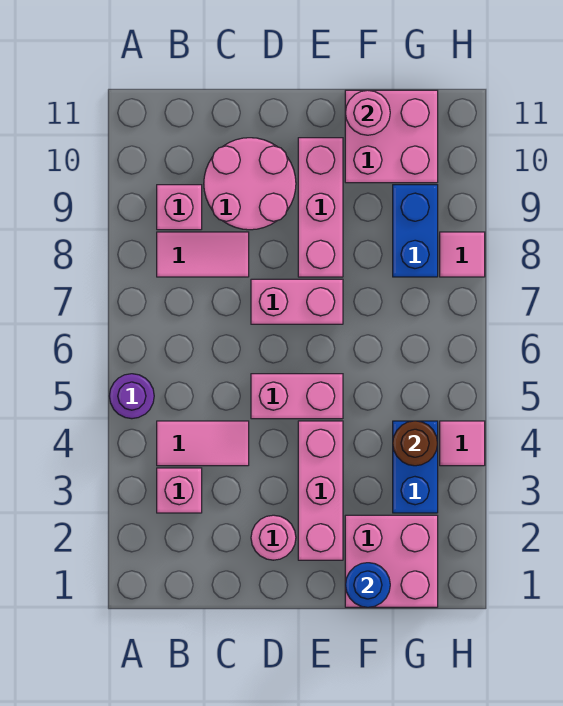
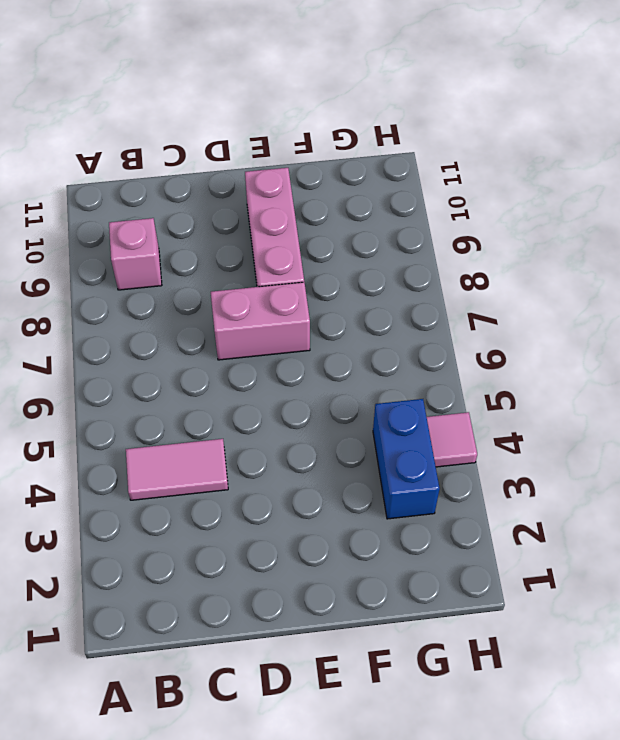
none -> purple 1x1 round brick [109,374,154,419]
none -> pink 1x1 brick [157,468,202,513]
none -> pink 1x2 tile [157,232,249,277]

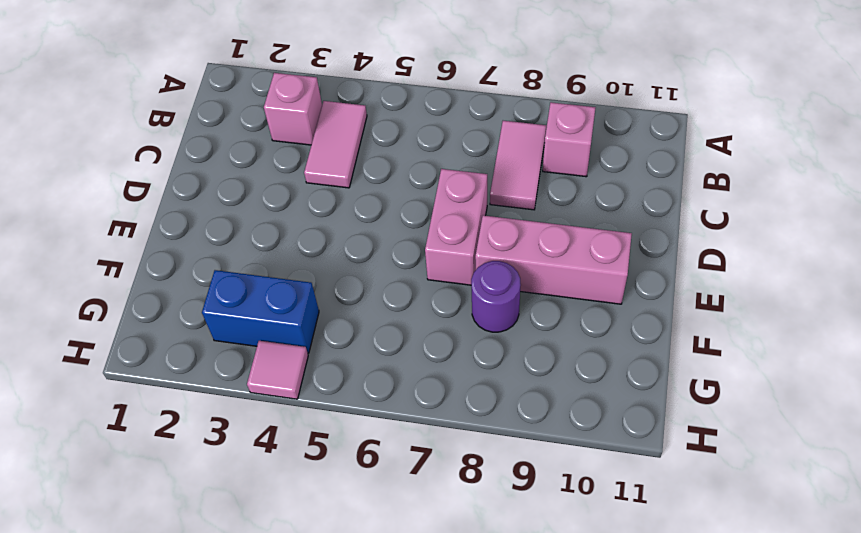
purple 1x1 round brick [471,261,521,332] -> purple 1x1 round brick moved to [109,374,154,419]
none -> pink 2x2 round brick [204,138,296,230]
none -> pink 1x1 round brick [251,515,296,560]
none -> pink 1x2 brick [251,374,343,419]

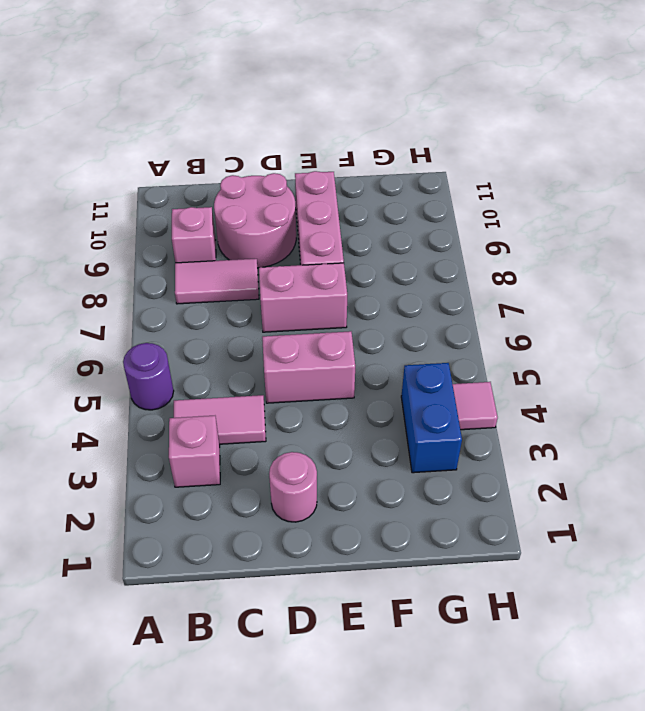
none -> pink 1x3 brick [298,421,343,560]
none -> pink 2x2 brick [345,515,438,607]
none -> pink 2x2 brick [345,90,438,183]

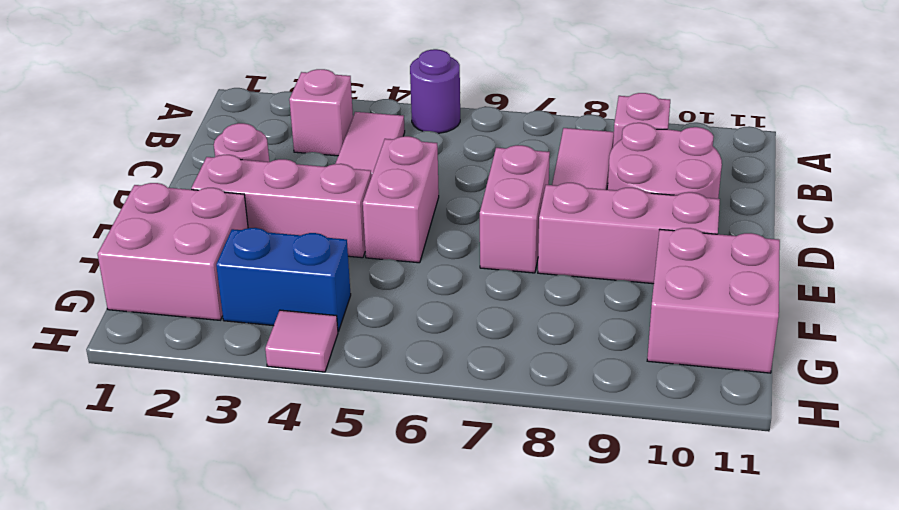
none -> blue 1x2 brick [393,185,438,277]
none -> pink 1x1 tile [440,232,485,277]
none -> blue 1x1 round brick [345,563,390,607]

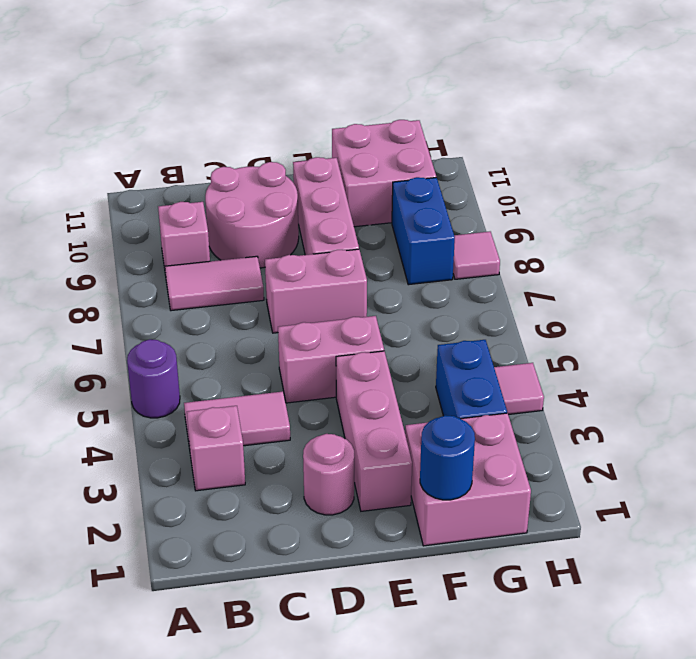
none -> pink 1x1 round brick [345,90,390,135]
none -> brown 1x1 round brick [393,421,438,466]

